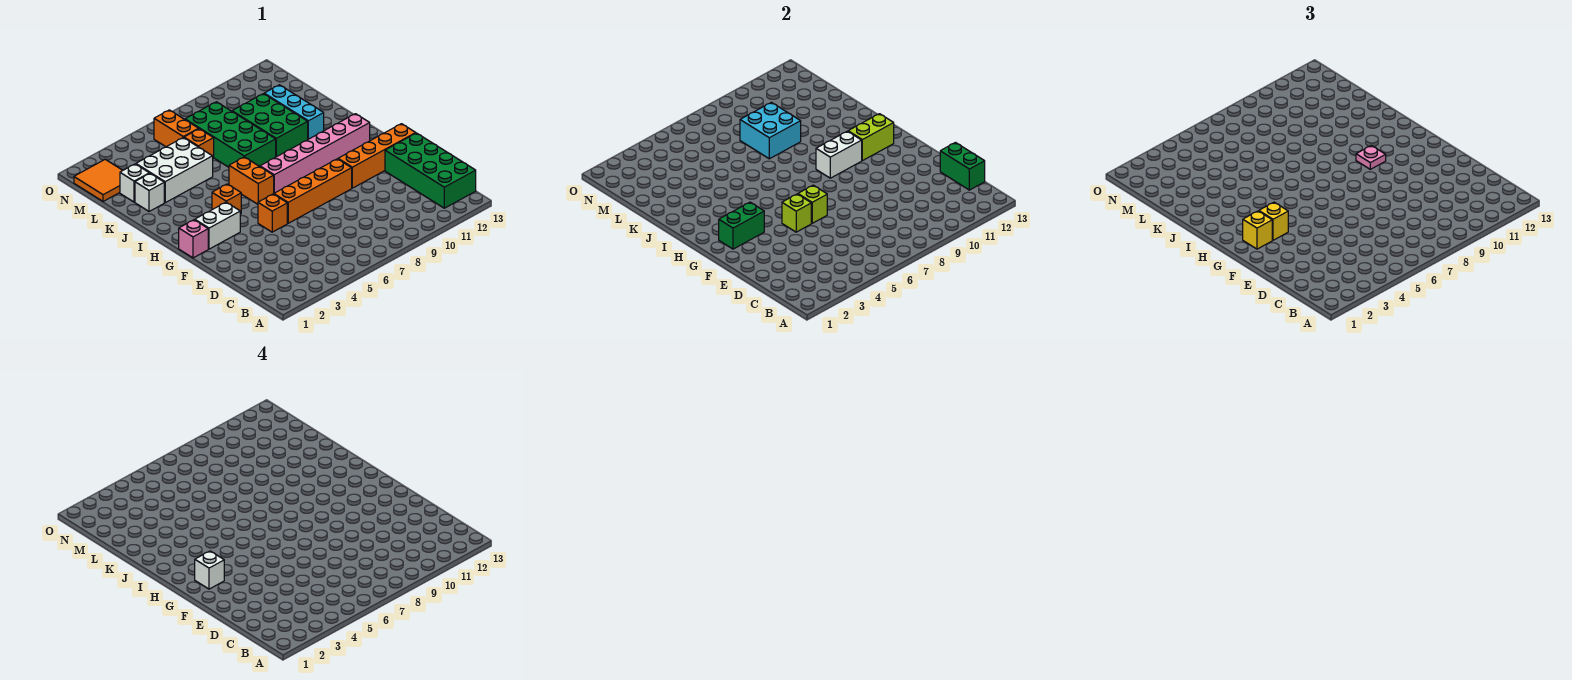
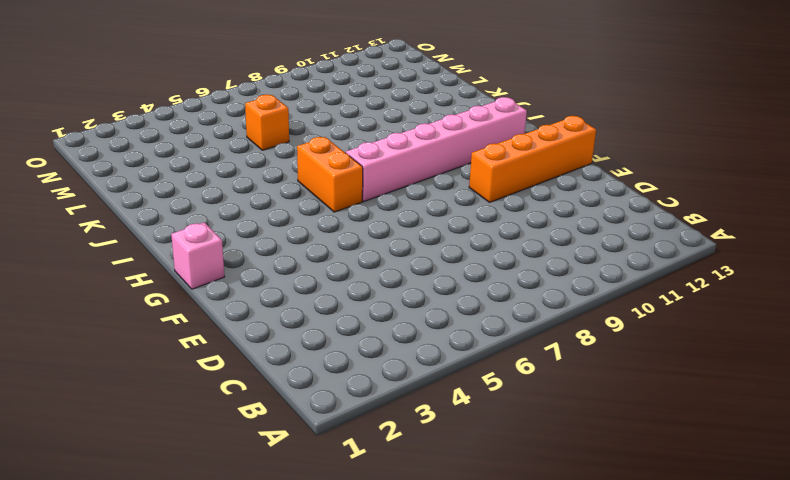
none -> green 2x4 brick [385,133,476,208]
none -> orange 1x1 brick [258,194,287,232]
none -> orange 1x4 brick [274,159,352,223]

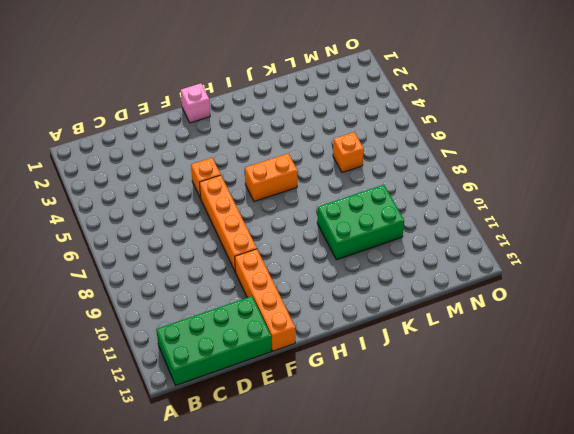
none -> white 1x2 brick [195,202,240,249]
none -> orange 1x1 brick [212,184,241,214]
none -> pink 1x6 brick [260,114,370,193]

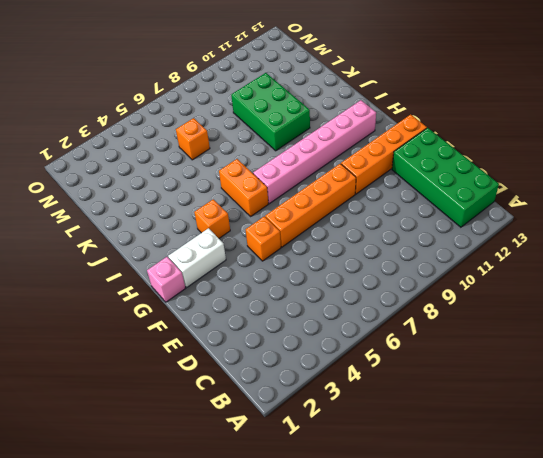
none -> green 2x4 brick [185,102,276,167]
none -> cyan 1x3 brick [264,85,324,139]
none -> white 1x1 brick [135,173,164,212]

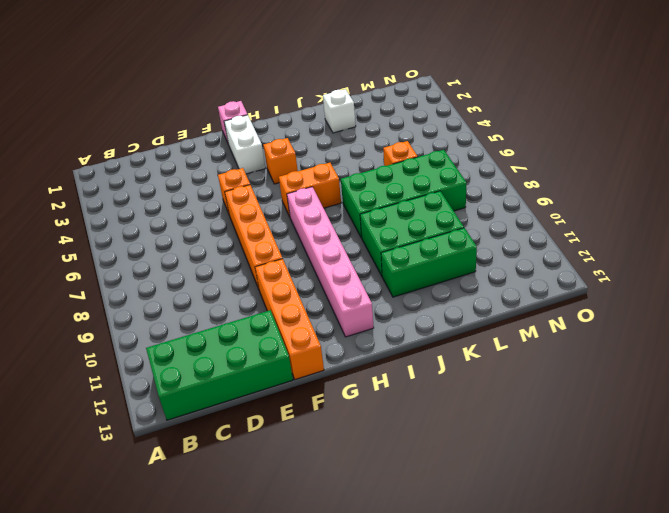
green 1x3 brick [381,228,477,297] -> cyan 1x3 brick [264,85,324,139]
none -> white 2x3 brick [136,138,213,203]
none -> white 1x1 brick [120,164,149,202]
none -> orange 2x2 tile [74,159,123,201]

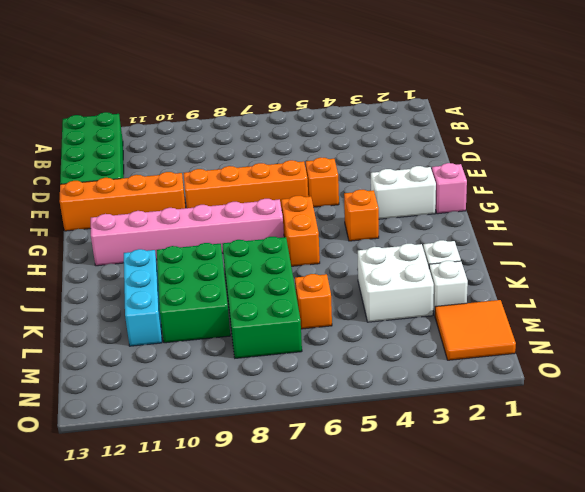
white 2x2 brick [358,244,434,322] -> white 2x3 brick [136,138,213,203]
none -> orange 1x2 brick [154,110,199,147]
none -> green 1x2 brick [940,143,985,190]
none -> lime 1x1 brick [782,194,811,232]

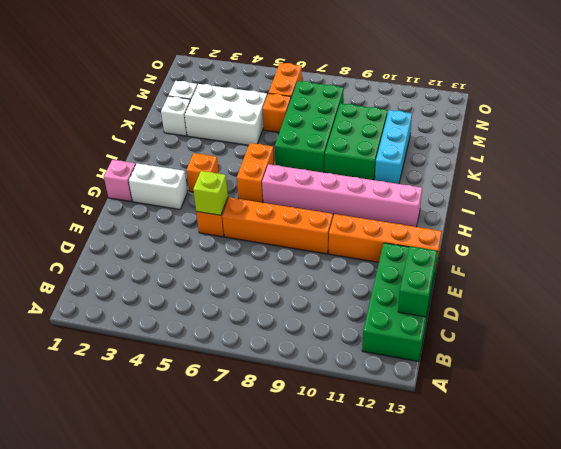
none -> orange 2x2 tile [74,159,123,201]
none -> lime 1x1 brick [798,185,827,223]
none -> green 1x2 brick [719,202,764,249]

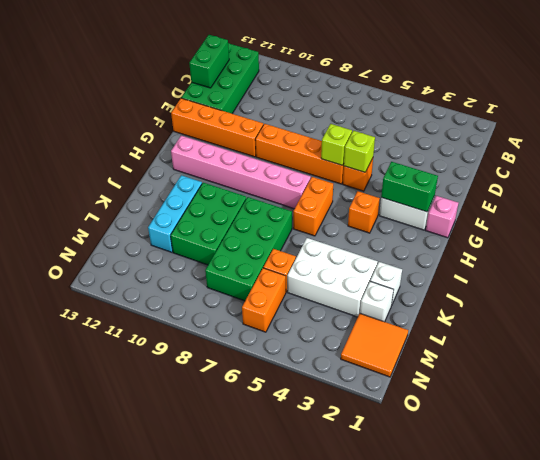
none -> white 1x2 brick [816,131,862,178]
none -> lime 1x2 brick [848,114,894,161]
none -> cyan 2x2 brick [740,102,801,159]

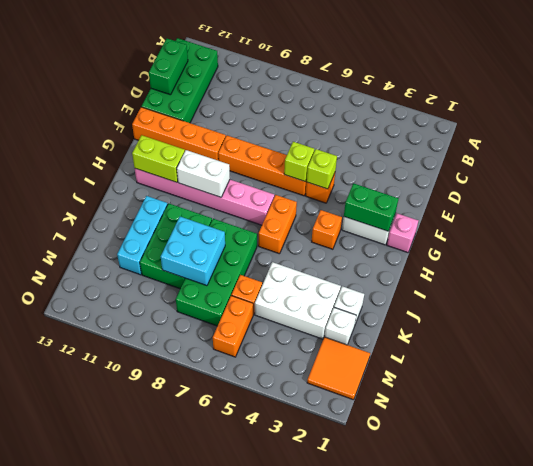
none -> yellow 1x1 brick [1243,211,1272,249]
none -> yellow 1x1 brick [1259,202,1288,240]
none -> pink 1x1 plate [1356,146,1386,169]

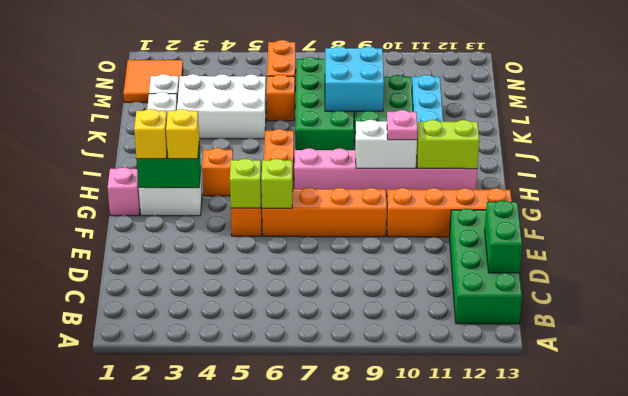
none -> white 1x1 brick [195,551,224,589]

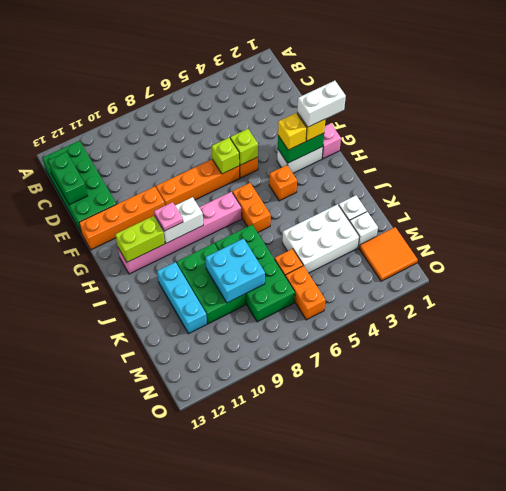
white 1x2 brick [297,81,346,127] -> white 1x1 brick [195,551,224,589]

